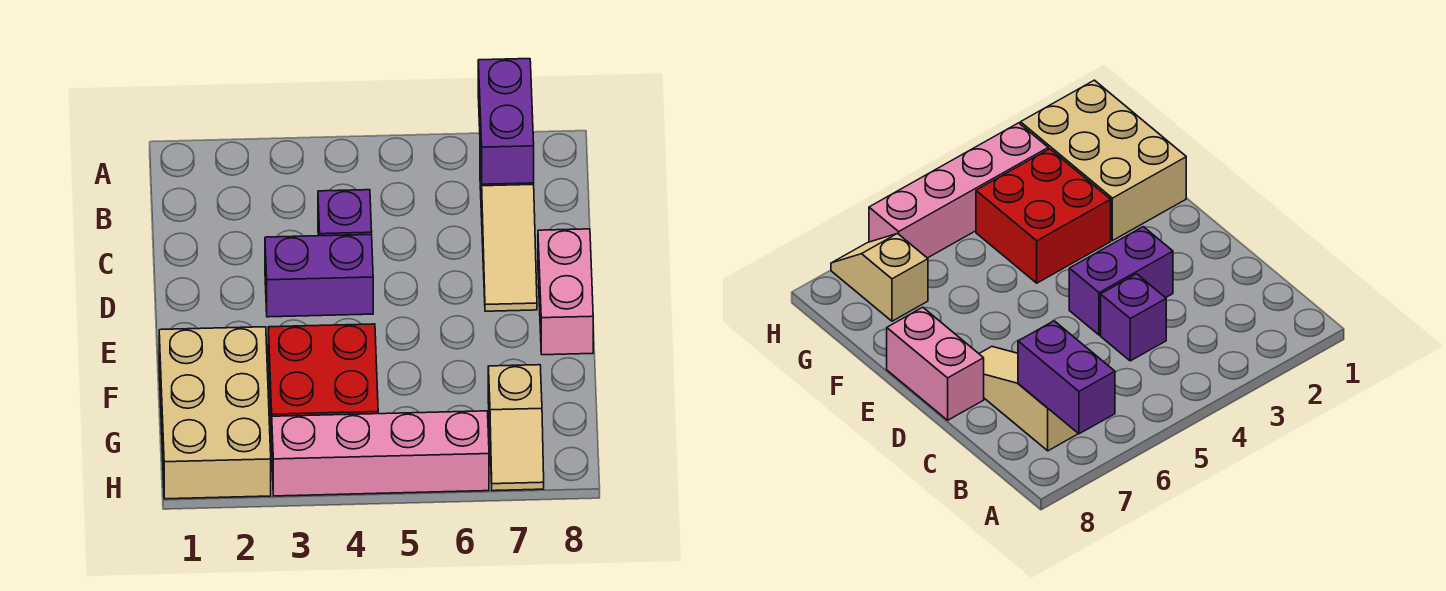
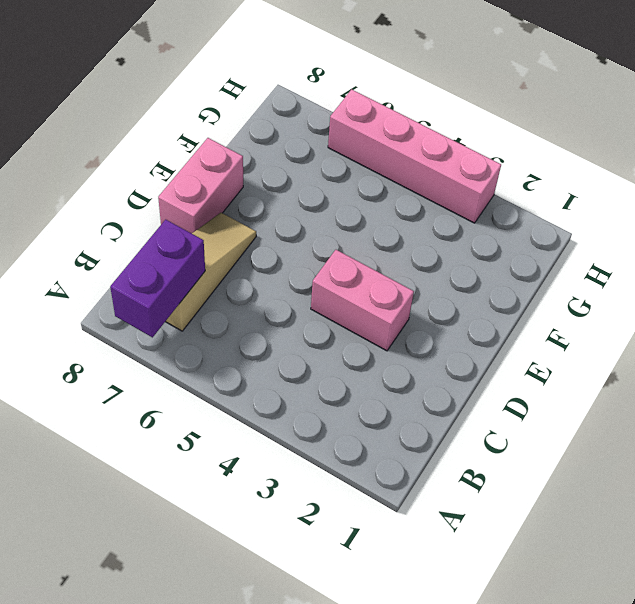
pink 1x2 brick [311,250,414,351] -> purple 1x2 brick [265,234,373,317]
none -> purple 1x1 brick [318,190,372,236]
none -> tan 2x3 brick [159,327,271,499]

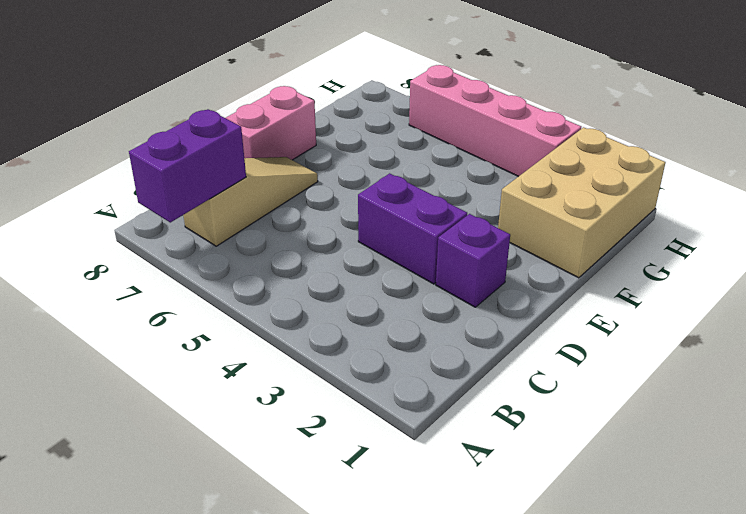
purple 1x1 brick [436,214,510,307] -> purple 1x1 brick moved to [318,190,372,236]
none -> red 2x2 brick [268,324,378,445]
none -> tan 1x2 slope [488,365,544,491]

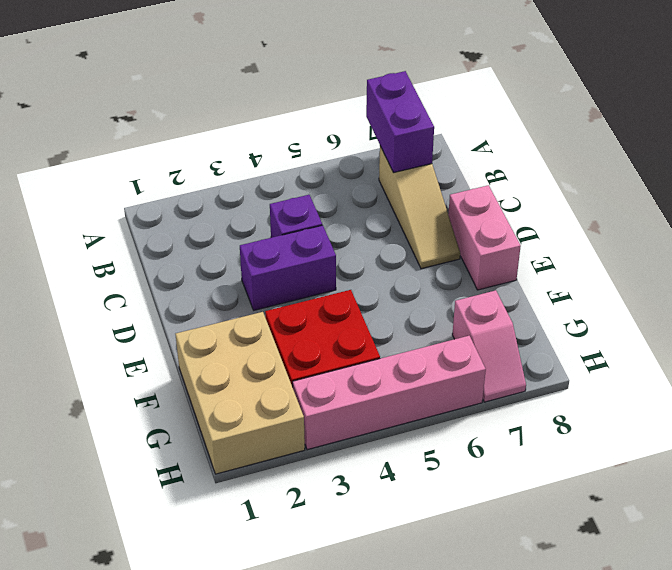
pink 1x2 slope [452,290,526,402] -> tan 1x2 slope [488,365,544,491]

